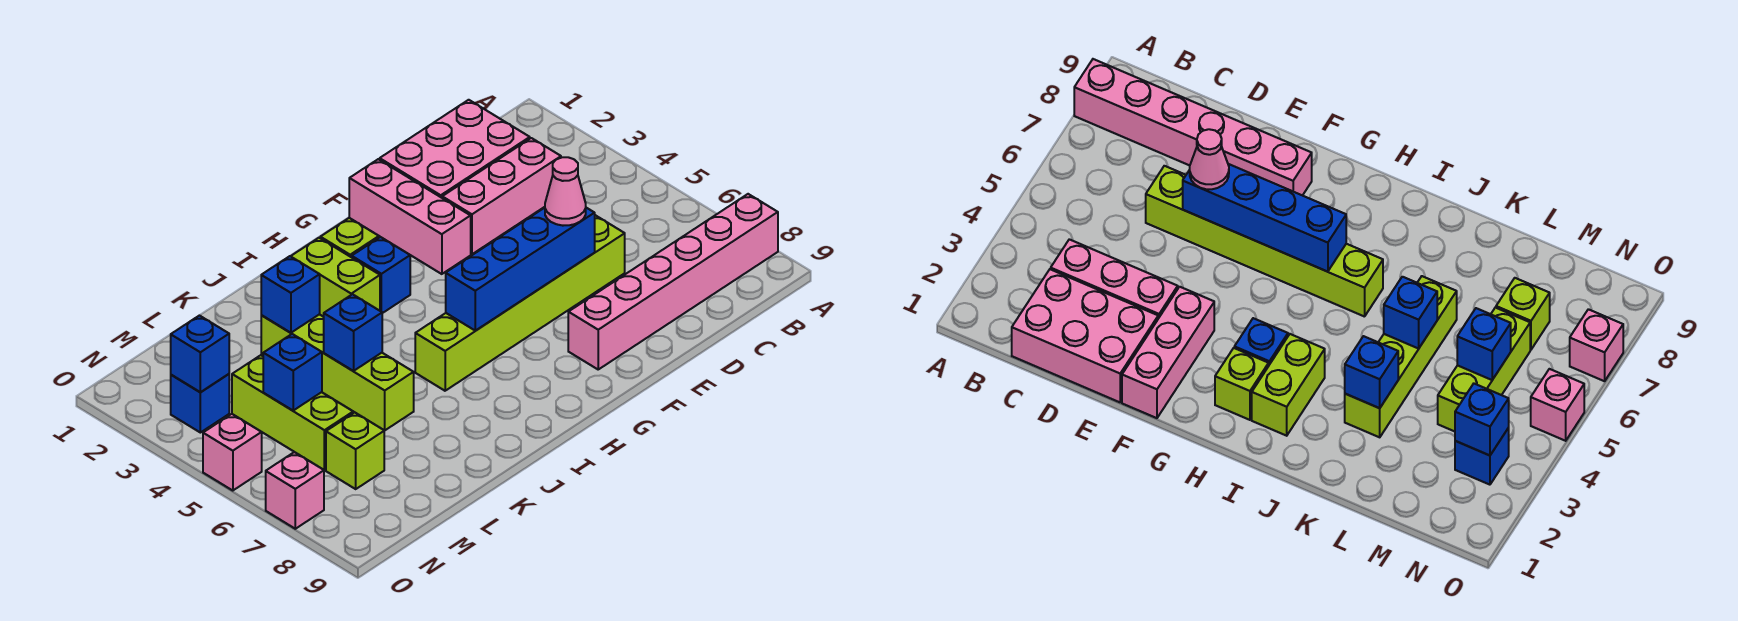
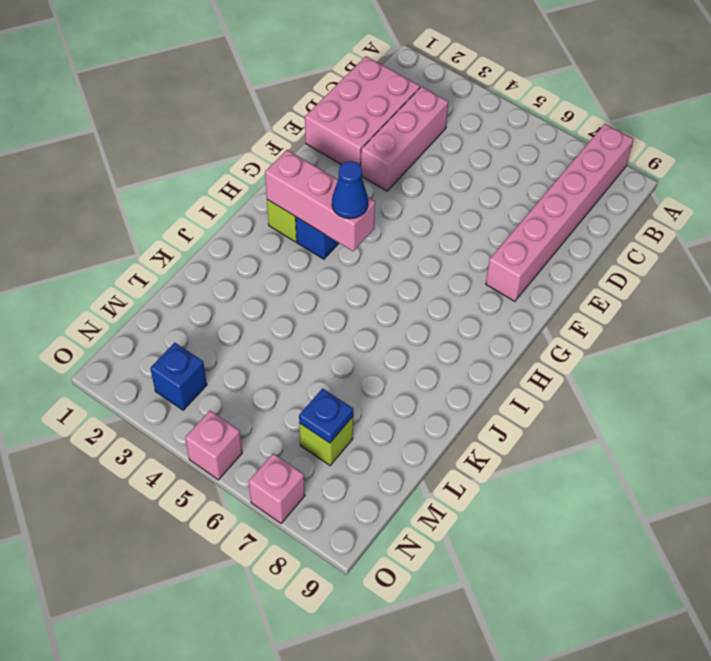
pink 1x3 brick [265,150,375,251] -> pink 1x3 brick moved to [349,159,471,274]
blue 1x1 cone [332,161,368,219] -> none
blue 1x1 plate [299,389,353,443] -> none
none -> lime 1x6 brick [415,215,625,391]
none -> lime 1x2 brick [291,238,380,317]
none -> lime 1x4 brick [261,314,414,430]

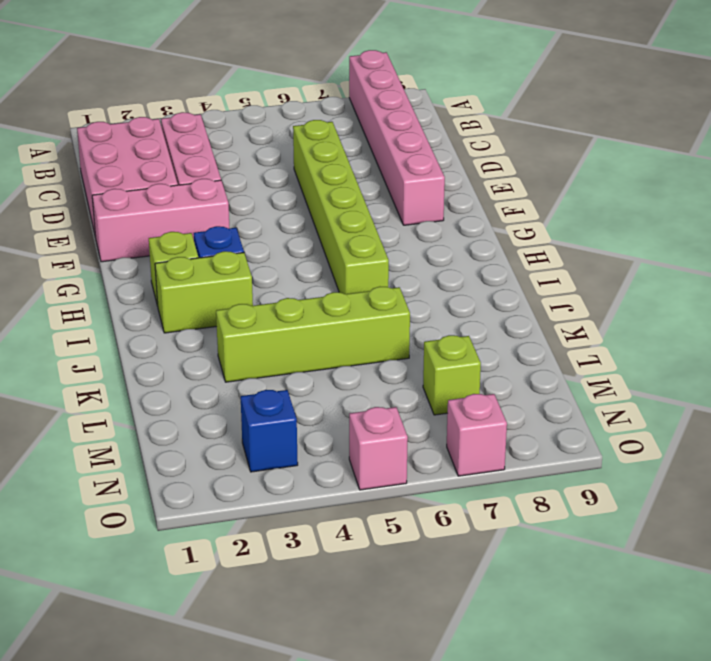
none -> lime 1x3 brick [232,355,353,470]
none -> blue 1x4 brick [446,208,595,331]
none -> blue 1x1 brick [261,256,320,333]

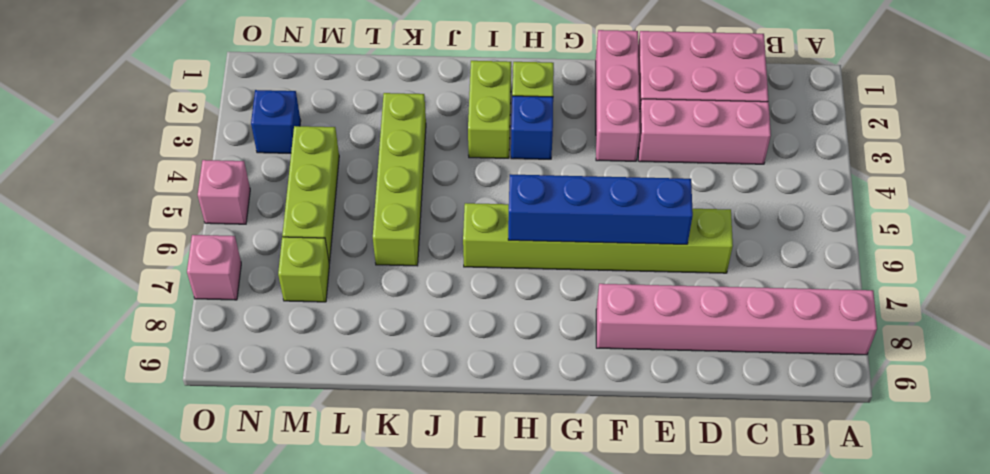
none -> blue 1x1 brick [261,256,320,333]
none -> blue 1x1 brick [324,294,382,371]
none -> blue 1x1 brick [263,334,322,411]

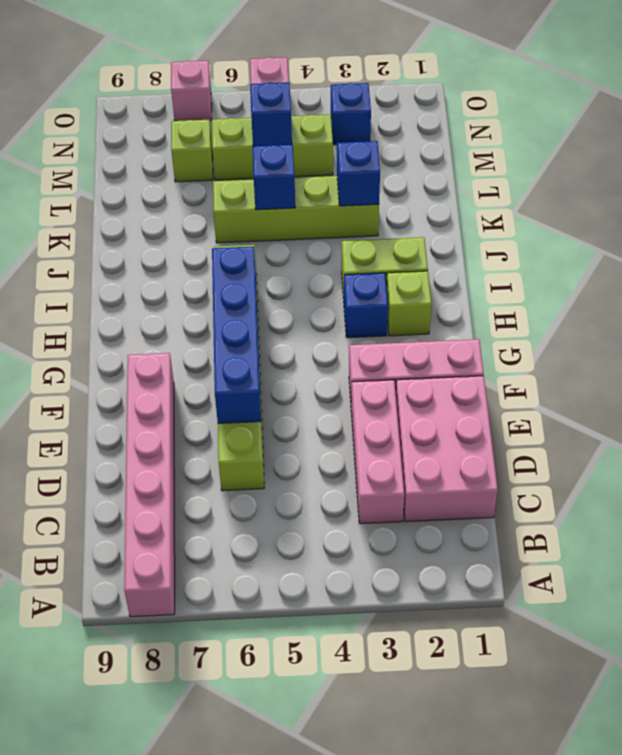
none -> blue 1x1 brick [171,315,229,392]
none -> pink 1x1 cone [545,157,586,226]

